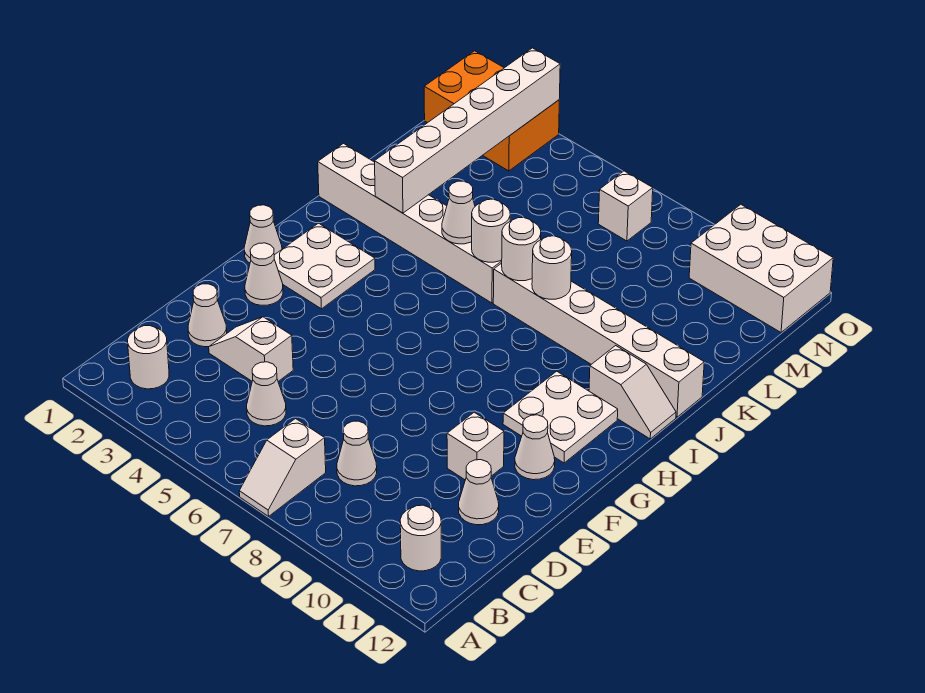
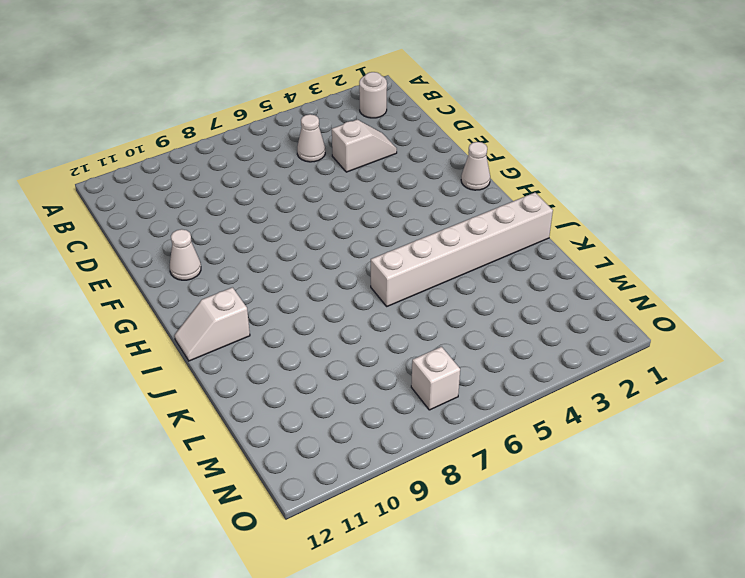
none -> white 1x2 slope [239,419,326,516]
none -> white 1x1 round brick [400,505,441,571]
none -> white 1x1 cone [337,421,377,486]

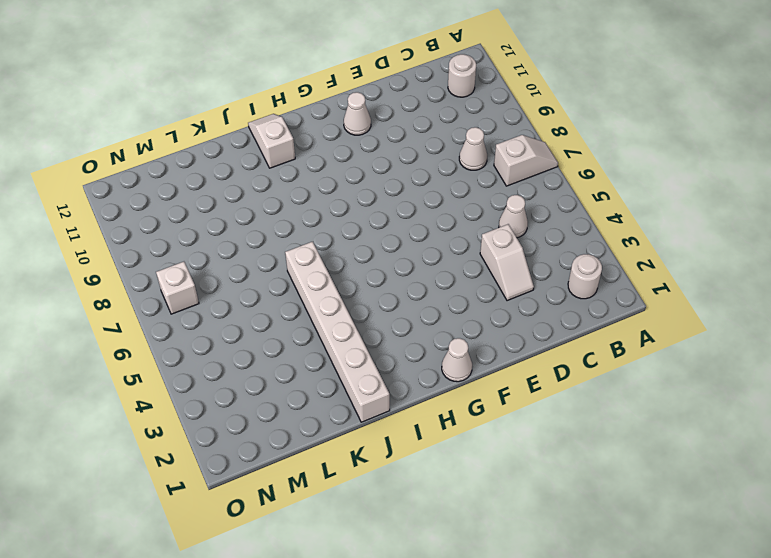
none -> white 1x1 cone [188,284,227,347]
none -> white 1x1 cone [459,460,499,525]
none -> white 1x1 brick [447,412,504,480]

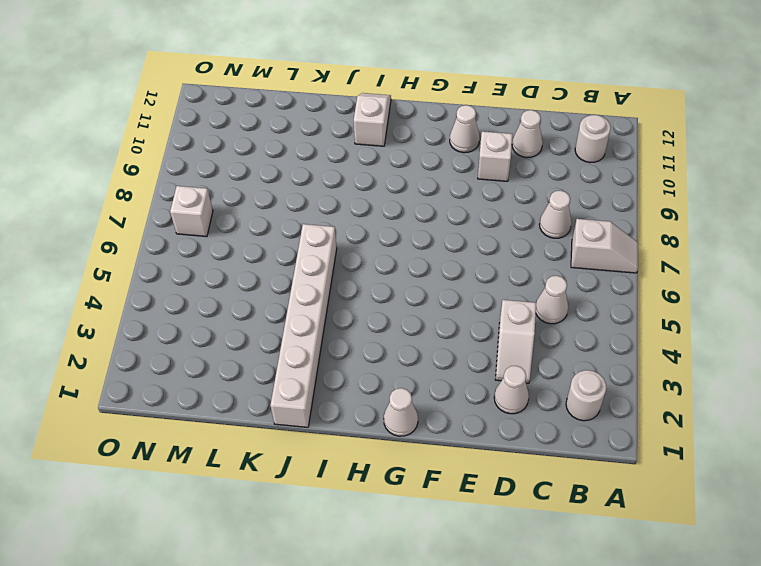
none -> white 1x1 cone [245,243,283,305]
none -> white 2x2 plate [274,223,375,309]
none -> white 2x2 plate [503,371,618,463]

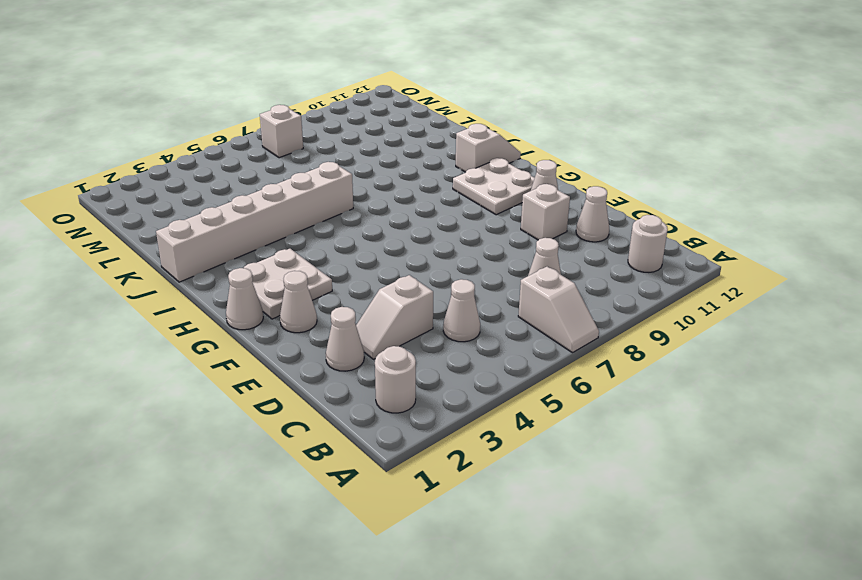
none -> white 1x6 brick [493,263,704,417]
none -> orange 2x3 brick [424,51,559,171]
none -> white 2x3 brick [689,205,833,332]

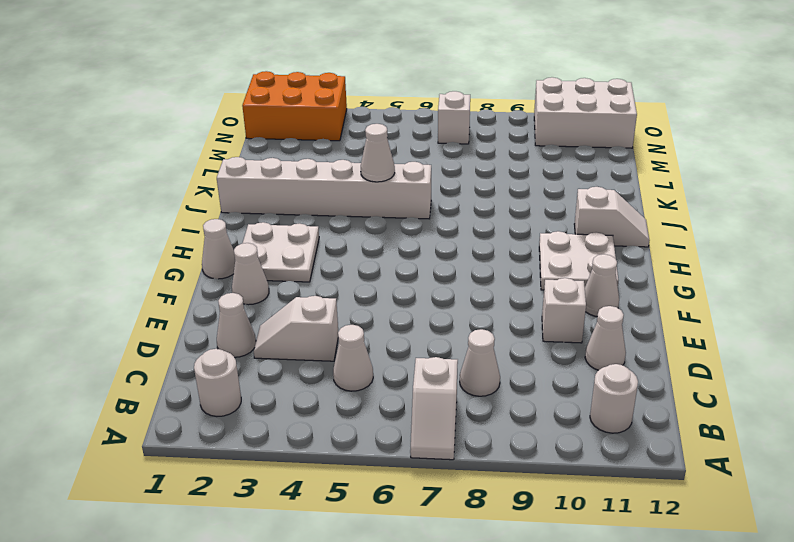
none -> white 1x6 brick [493,263,704,417]
none -> white 1x6 brick [375,48,560,213]
none -> white 1x1 round brick [472,199,510,262]

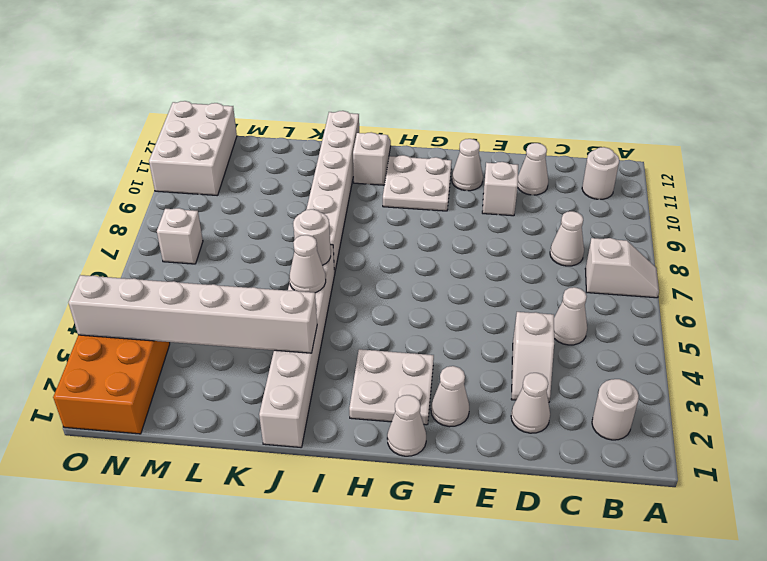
none -> white 1x1 round brick [502,218,541,281]
none -> white 1x1 round brick [532,236,572,299]

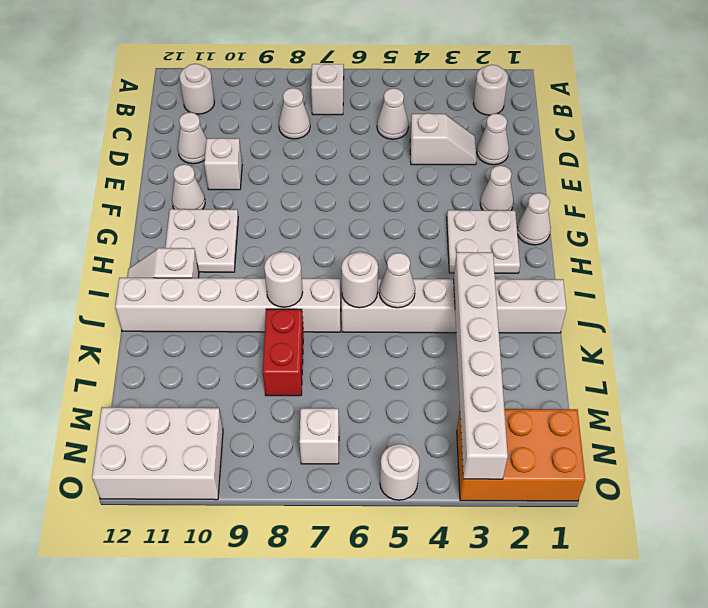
red 1x2 brick [263,309,303,396] -> none
white 1x1 round brick [380,444,420,500] -> white 1x1 round brick moved to [502,218,541,281]

